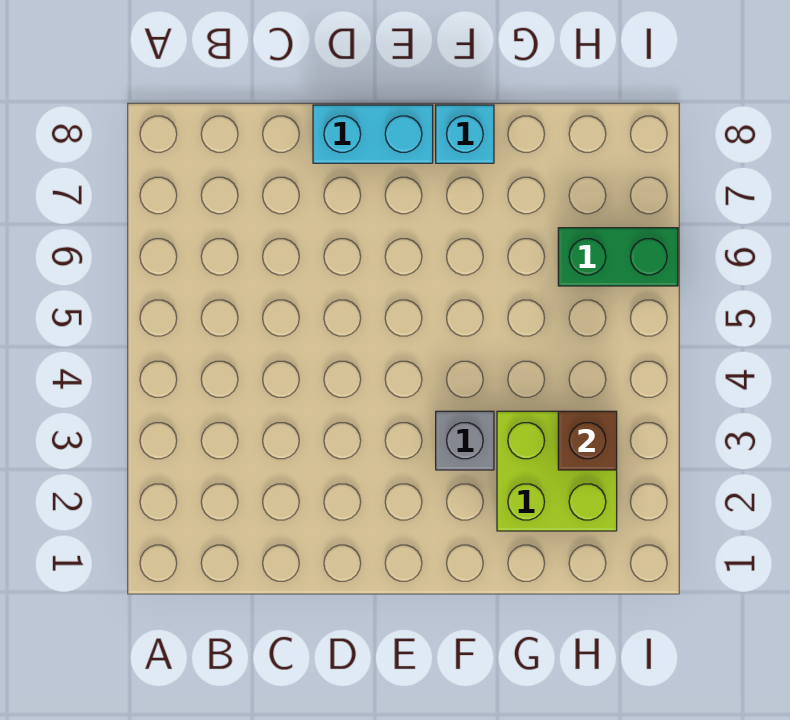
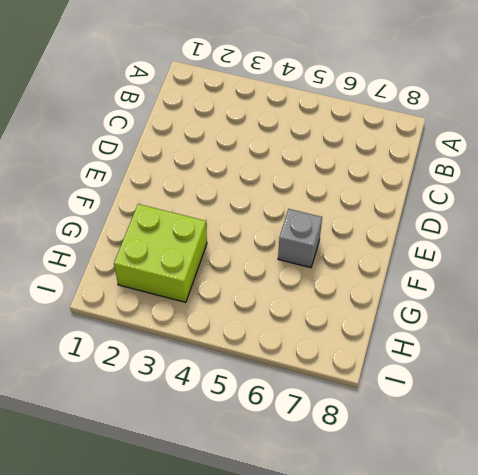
grey 1x1 brick [278,209,322,268] -> grey 1x1 brick moved to [436,411,494,470]
none -> cyan 1x2 brick [313,105,433,163]
none -> cyan 1x1 brick [436,105,494,163]

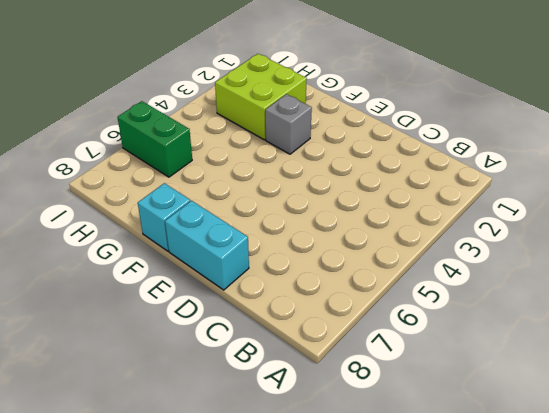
none -> brown 1x1 brick [558,411,617,470]

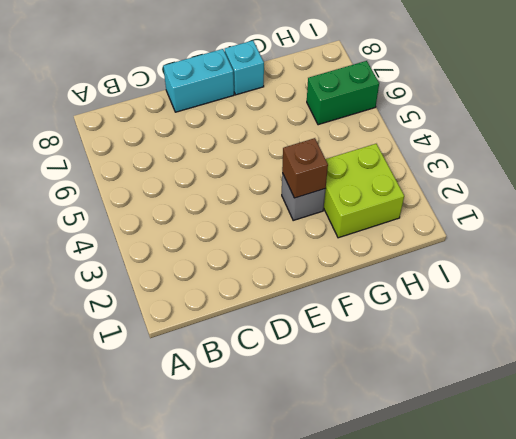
brown 1x1 brick [282,138,328,198] -> brown 1x1 brick moved to [558,411,617,470]

